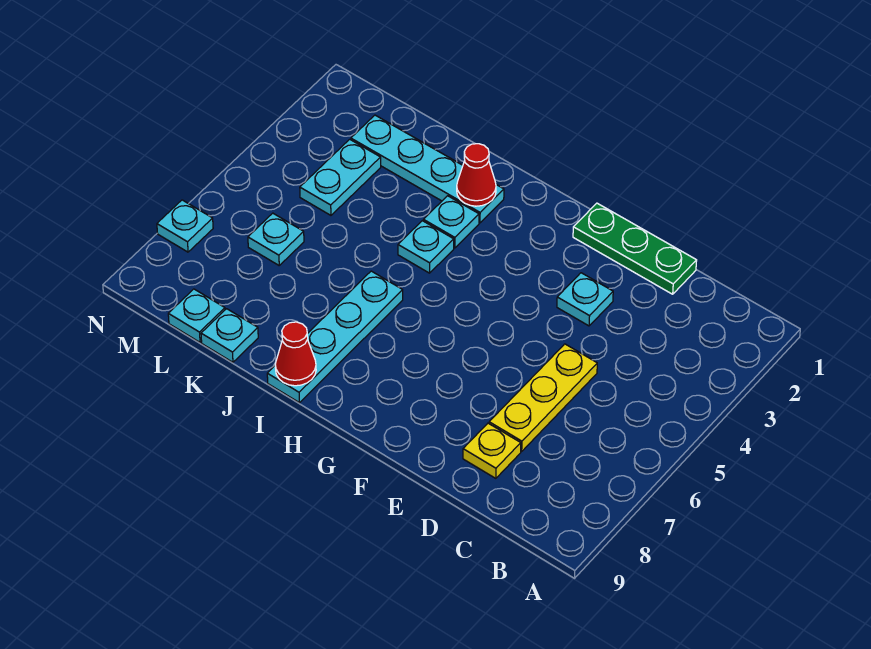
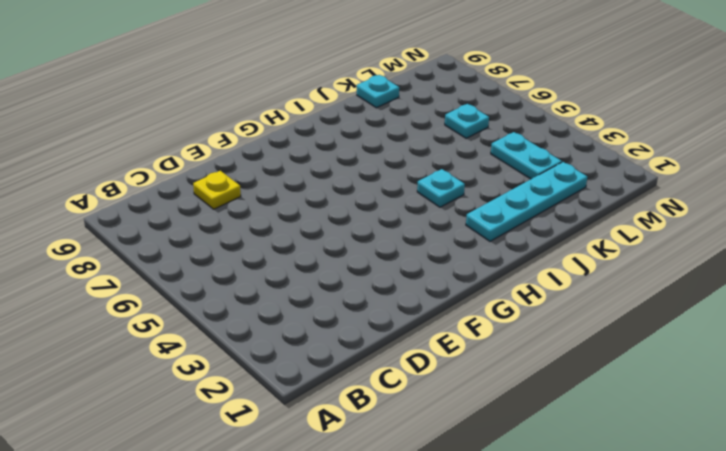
none -> green 1x3 plate [573,203,697,294]
none -> yellow 1x3 plate [489,344,597,451]
none -> cyan 1x1 plate [557,273,613,326]

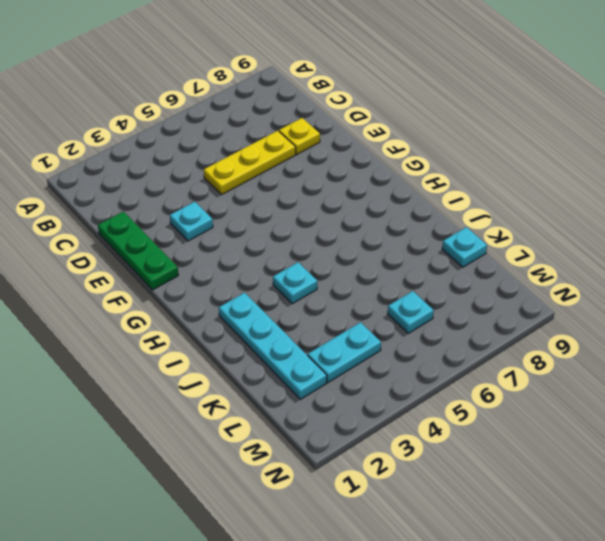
none -> cyan 1x1 plate [423,196,479,248]
none -> cyan 1x4 plate [267,271,403,403]
none -> cyan 1x1 plate [168,289,225,342]

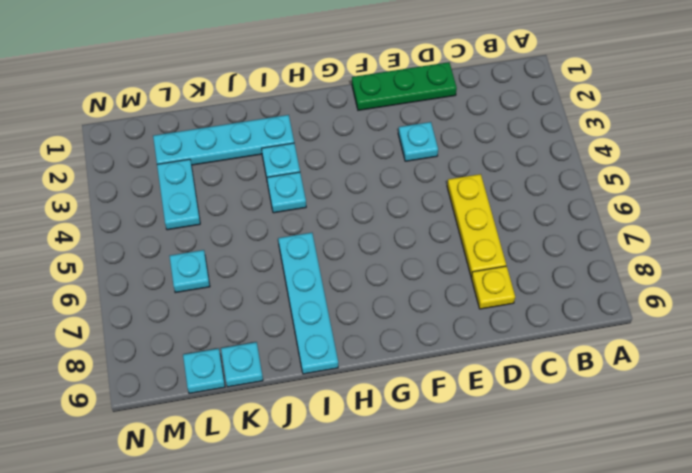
none -> cyan 1x1 plate [157,200,213,252]
none -> red 1x1 cone [457,144,496,206]
none -> red 1x1 cone [275,322,316,386]

